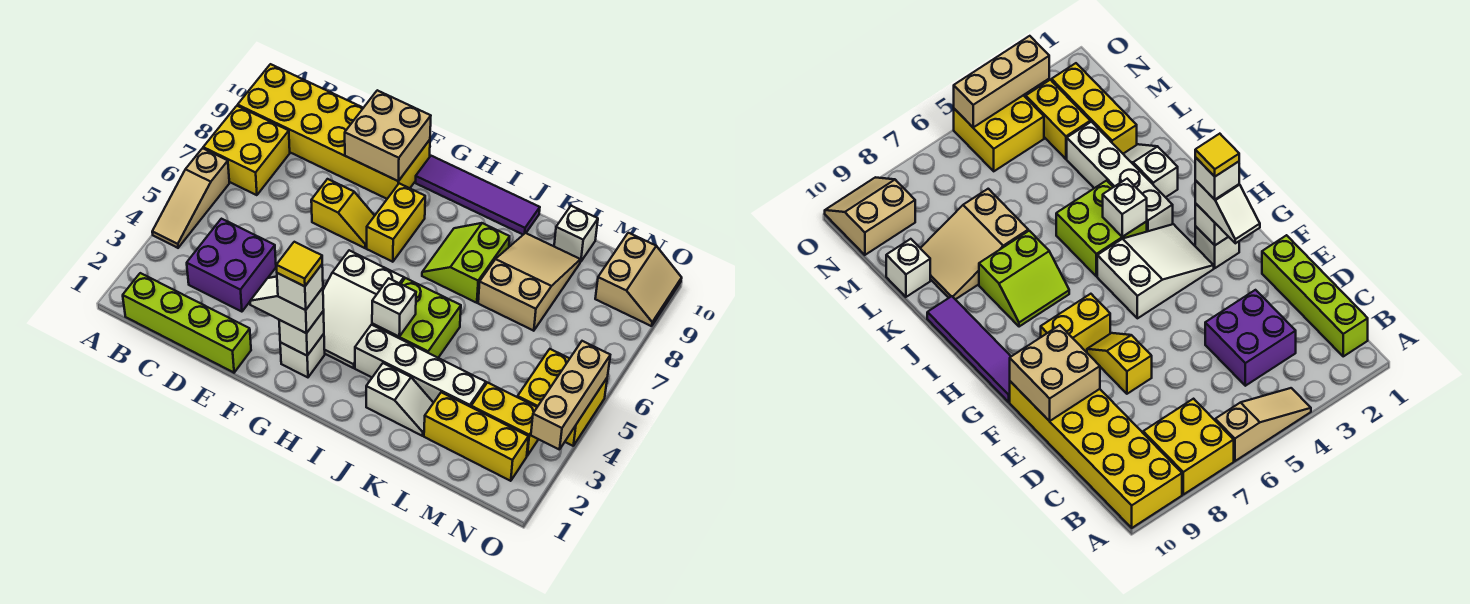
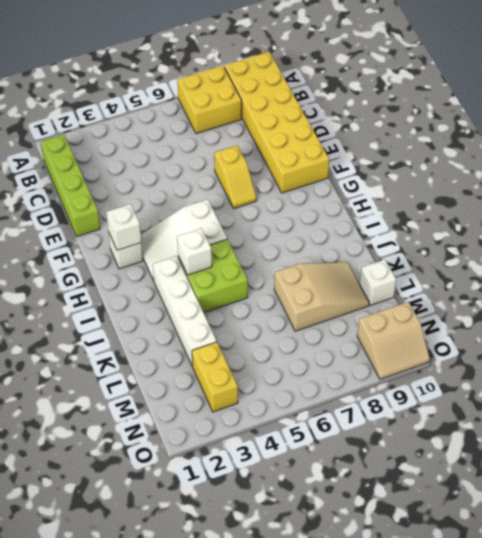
none -> tan 1x3 slope [152,148,229,248]
none -> purple 2x2 brick [187,219,276,312]
none -> yellow 1x2 brick [367,183,425,262]

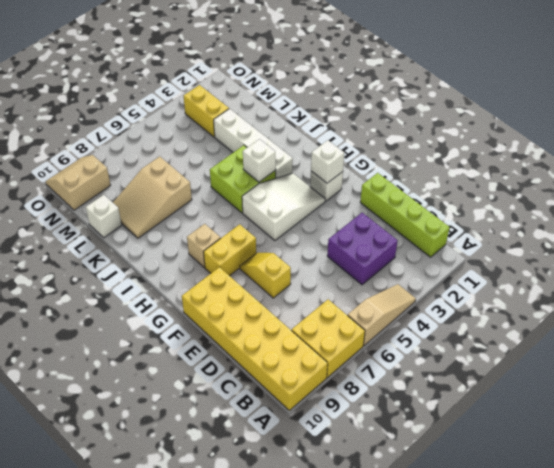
tan 1x1 brick [187,224,221,267] -> none
none -> purple 1x4 tile [416,156,540,235]
none -> lime 2x2 slope [422,223,510,303]
none -> white 1x2 slope [366,363,433,436]

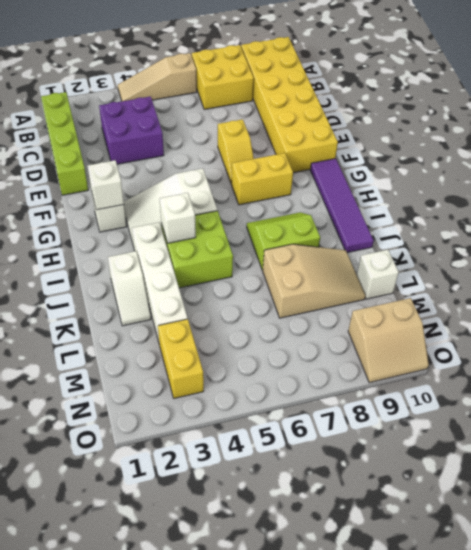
none -> yellow 1x3 brick [424,392,529,481]
none -> yellow 2x2 brick [518,349,607,446]
none -> tan 2x2 brick [345,90,431,181]

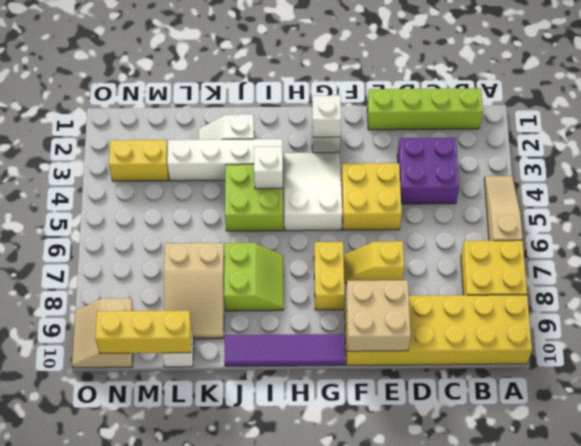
yellow 2x2 brick [341,163,402,230] -> yellow 2x2 brick moved to [518,349,607,446]
yellow 1x3 brick [95,311,192,353] -> yellow 1x3 brick moved to [424,392,529,481]
none -> tan 1x3 brick [531,341,610,450]
none -> white 1x2 slope [250,277,324,333]
none -> white 1x1 brick [277,265,323,310]

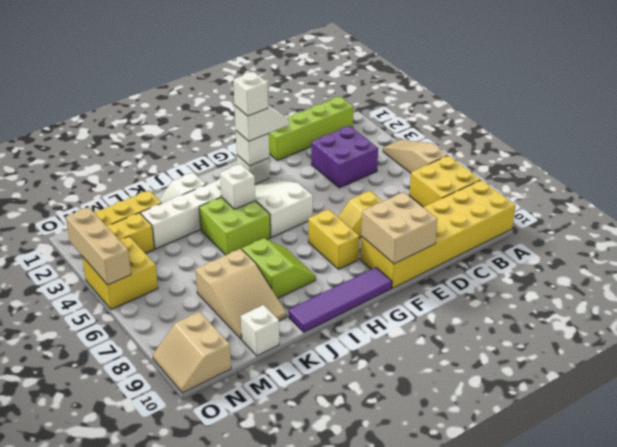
none -> yellow 1x1 tile [276,242,322,286]

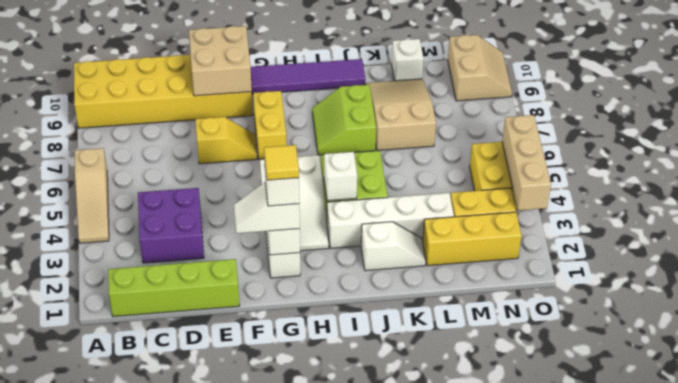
none -> yellow 2x2 brick [203,106,290,195]

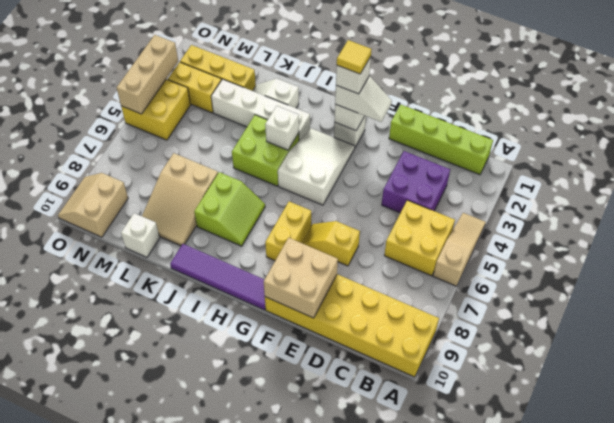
yellow 2x2 brick [384,200,455,276] -> yellow 2x2 brick moved to [203,106,290,195]

